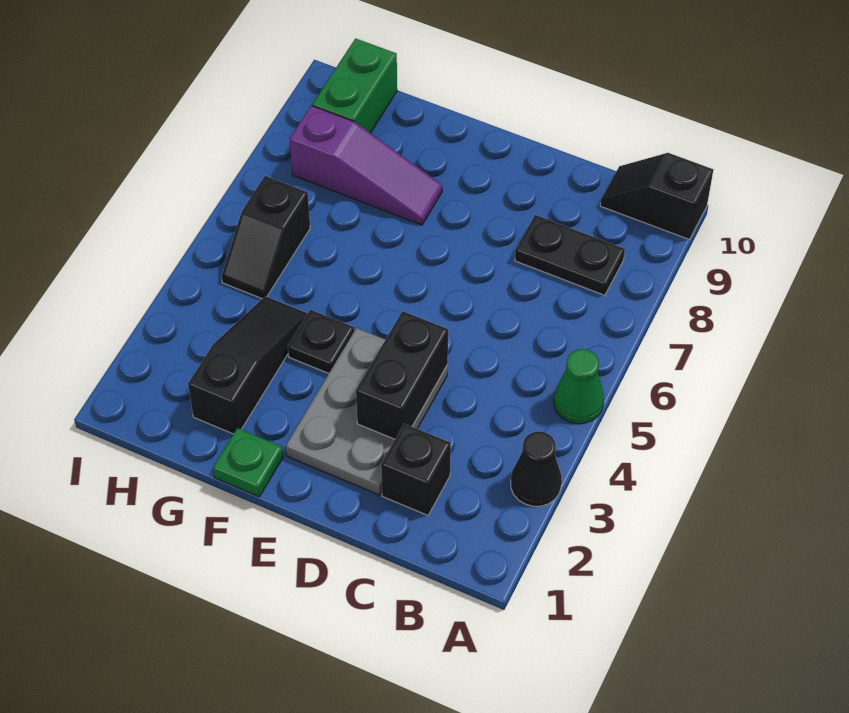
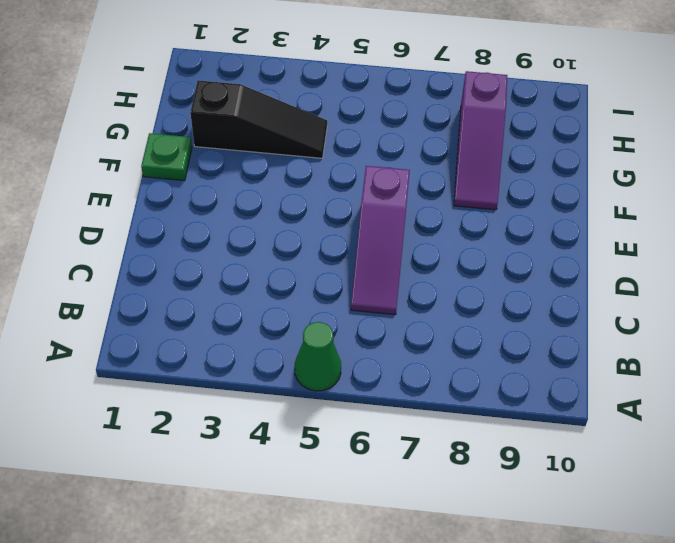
purple 1x3 slope [351,166,410,315] -> none
none -> black 1x1 cone [511,431,562,506]
none -> black 1x2 slope [600,153,714,240]
none -> black 1x2 plate [515,215,625,295]

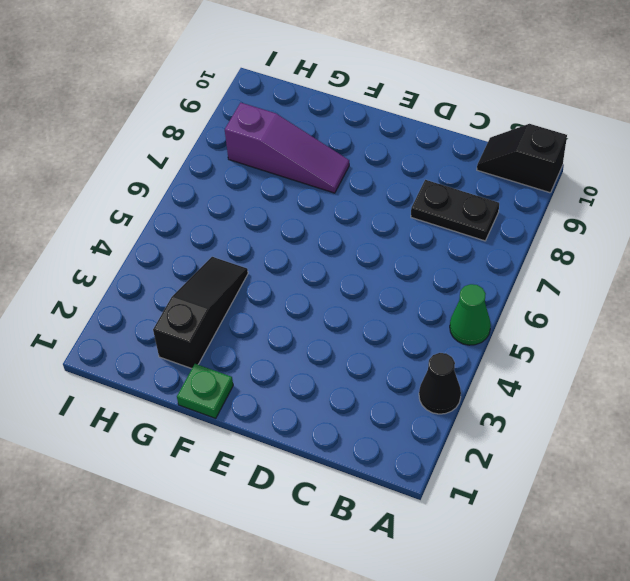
none -> black 1x1 brick [381,424,451,515]
none -> grey 2x3 plate [286,328,448,495]
none -> black 1x1 plate [288,310,354,373]

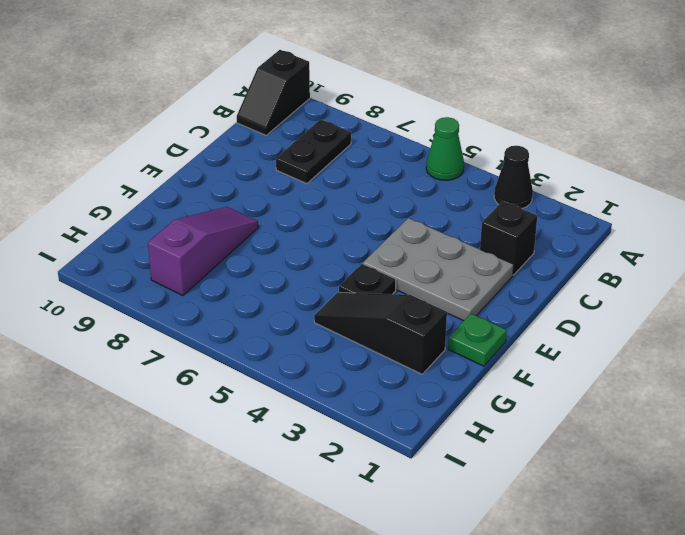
none -> black 1x2 slope [222,176,310,299]
none -> green 1x2 brick [312,39,397,133]
none -> black 1x2 brick [356,311,448,439]

